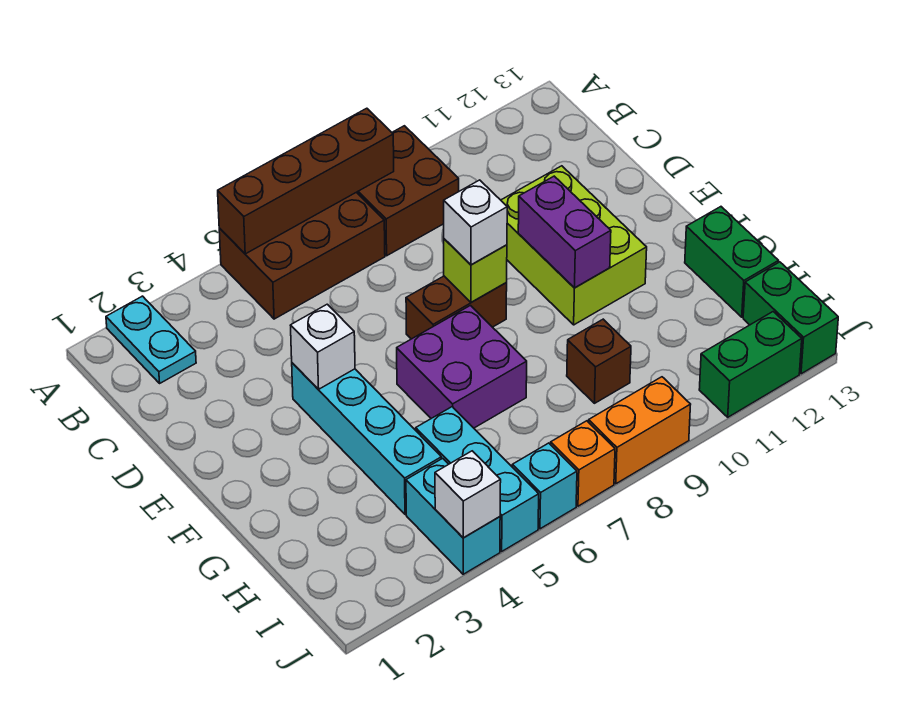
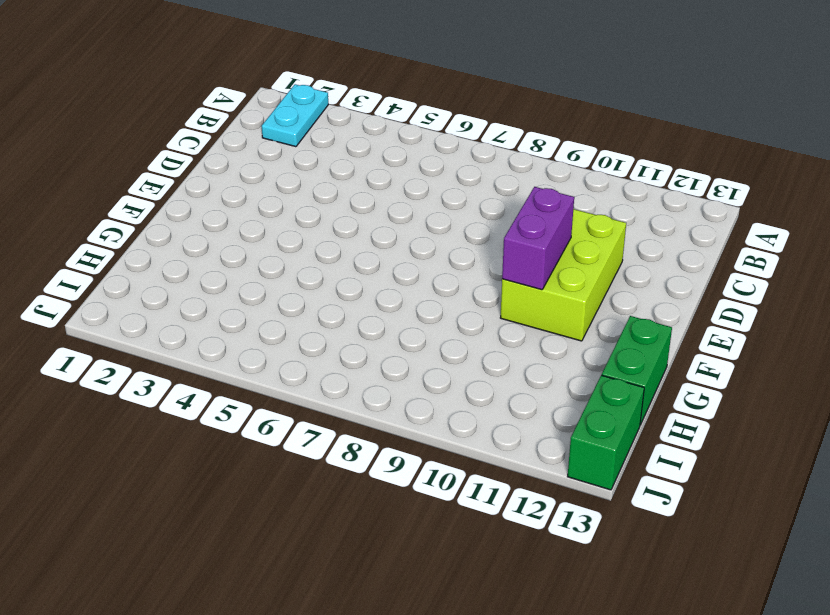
none -> brown 2x3 brick [219,192,385,319]
none -> brown 2x2 brick [357,126,459,256]
none -> cyan 1x4 brick [292,363,441,514]

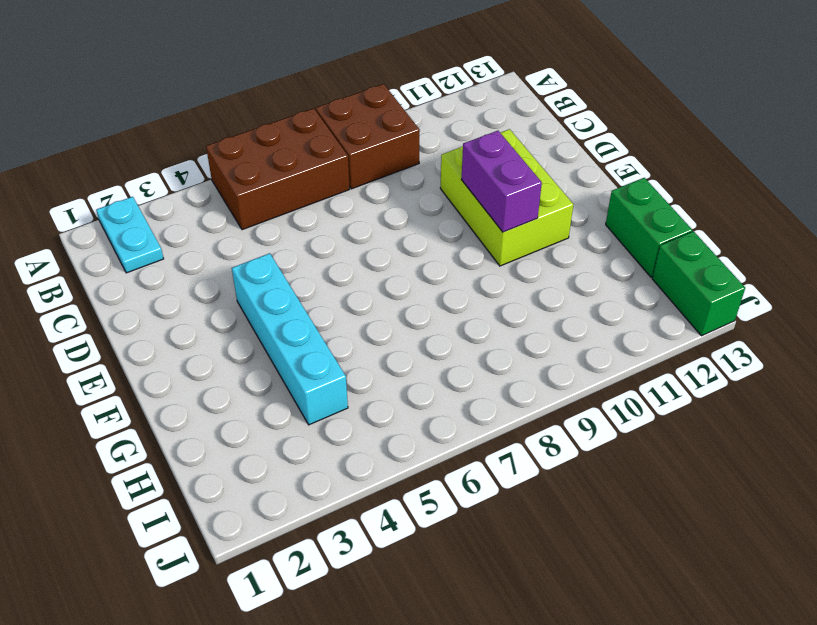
none -> brown 1x2 brick [406,276,507,339]
none -> purple 2x2 brick [397,306,527,428]
none -> cyan 1x3 brick [416,407,539,551]

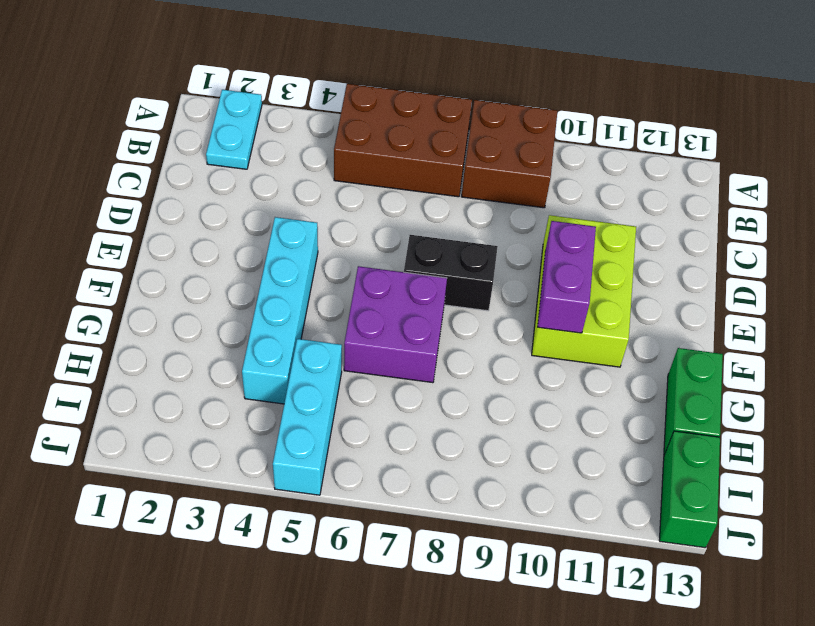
black 1x2 brick [404,235,498,311] -> brown 1x2 brick [406,276,507,339]
none -> brown 1x1 brick [567,319,631,403]
none -> cyan 1x2 brick [406,458,500,574]
none -> cyan 1x1 brick [512,443,577,529]

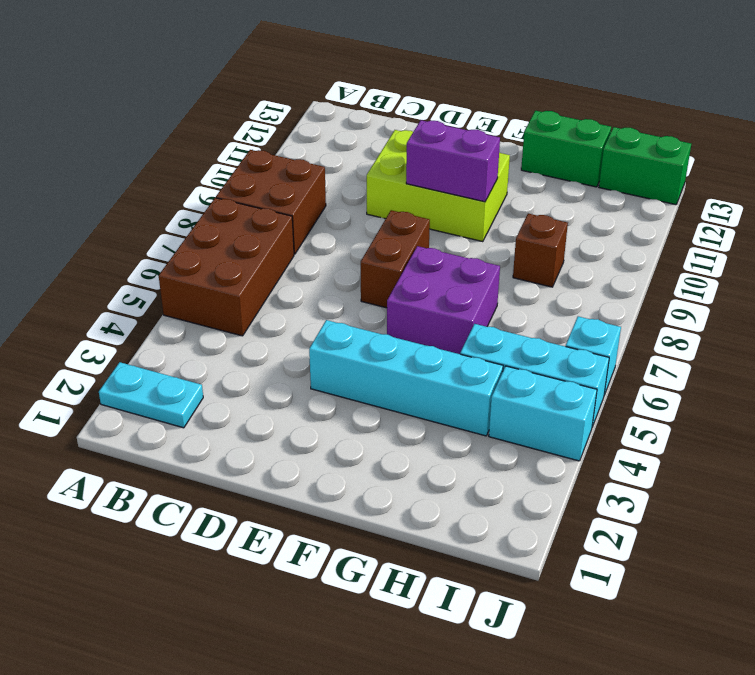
none -> orange 1x1 brick [551,421,615,506]
none -> orange 1x2 brick [589,377,691,484]
none -> green 1x2 brick [699,312,802,417]

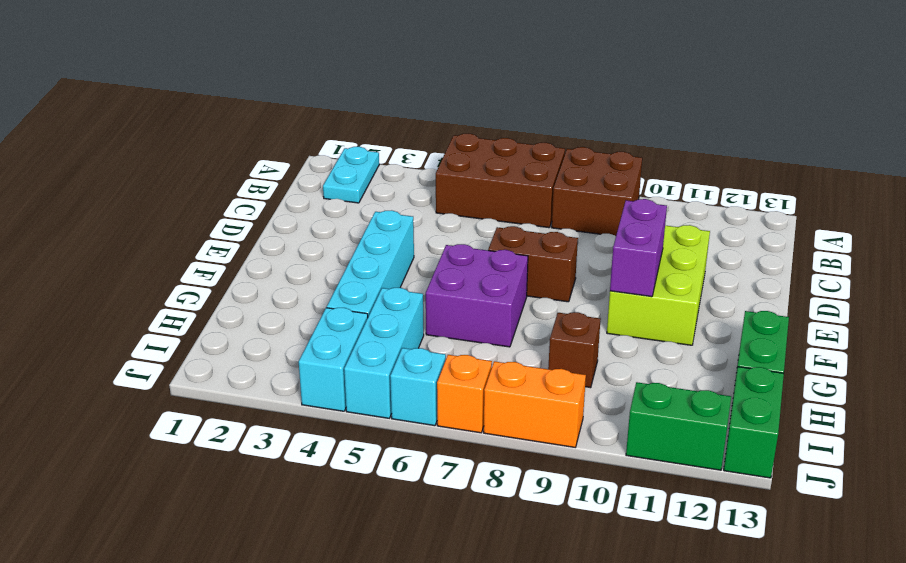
none -> brown 1x4 brick [218,108,394,254]
none -> white 1x1 brick [290,304,355,389]
none -> lime 1x1 brick [444,239,507,302]

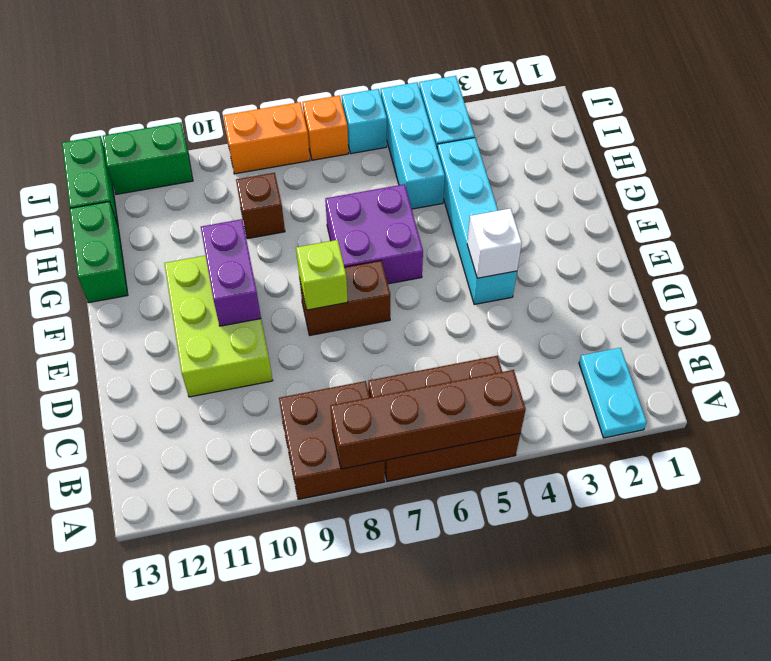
none -> white 1x1 brick [435,451,501,538]
none -> white 1x1 brick [444,180,507,265]

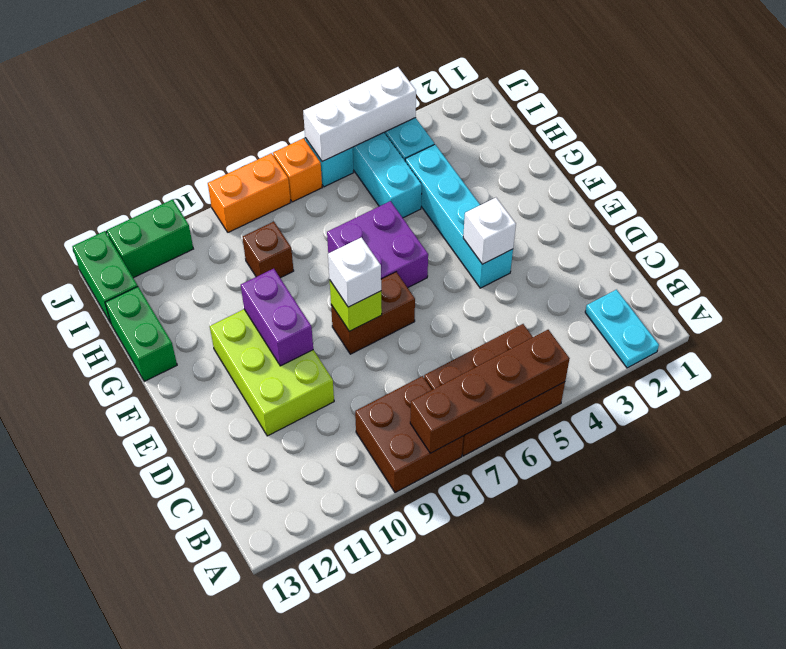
white 1x3 brick [303,67,416,162] -> white 1x1 brick [435,451,501,538]

